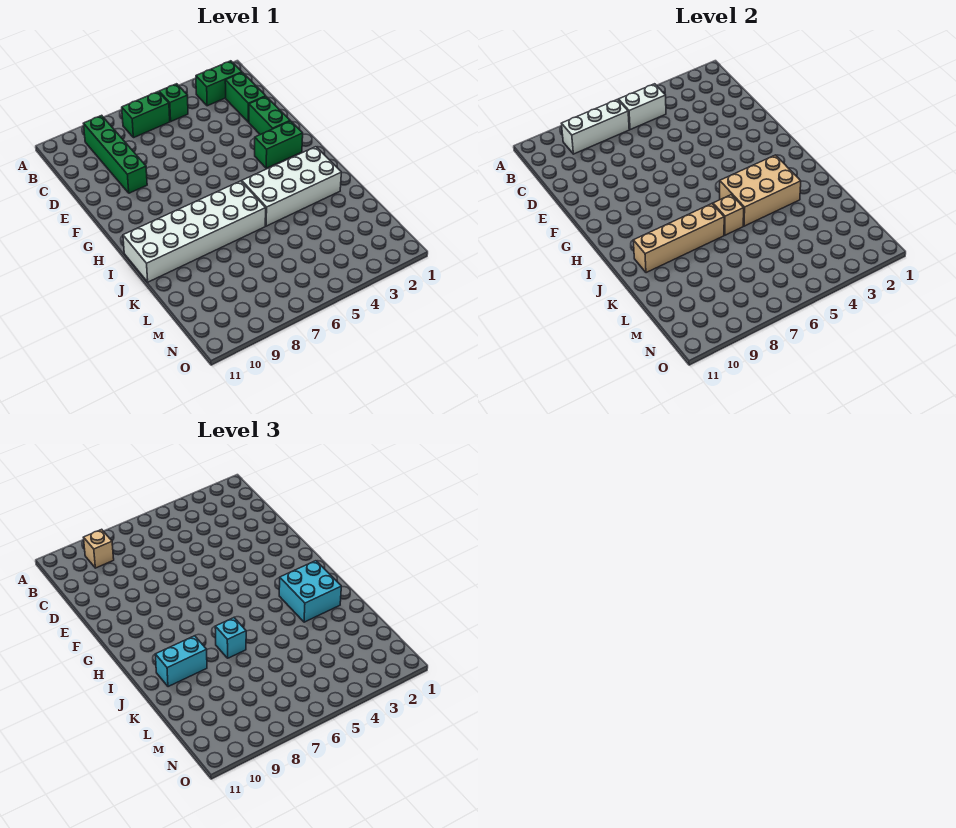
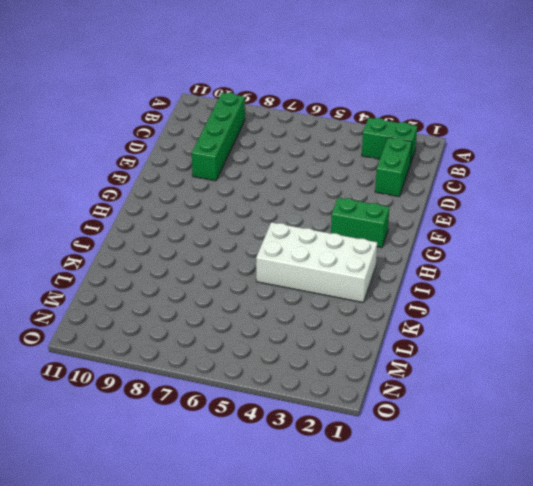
none -> green 1x1 brick [159,84,188,121]
none -> green 1x2 brick [122,92,170,138]
none -> green 1x2 brick [249,97,290,135]

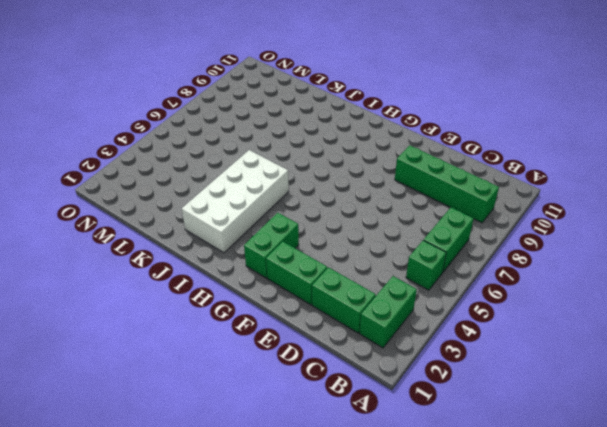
none -> white 2x6 brick [123,181,266,282]
none -> white 1x2 brick [619,84,666,130]
none -> white 1x3 brick [562,100,629,154]

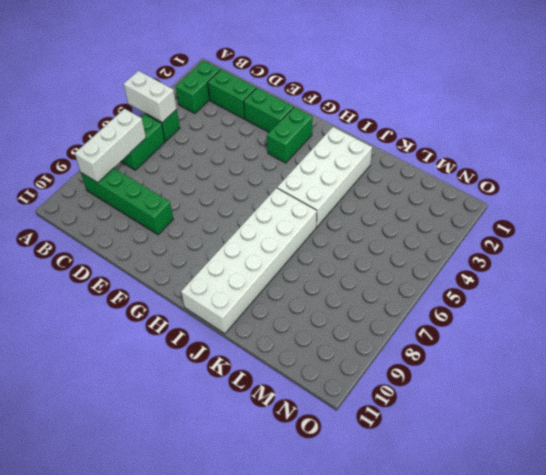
white 1x2 brick [124,71,177,122] -> white 1x2 brick turned to [619,84,666,130]
none -> tan 2x3 brick [720,155,801,226]
none -> tan 1x1 brick [713,195,744,235]
none -> tan 1x4 brick [633,204,724,273]

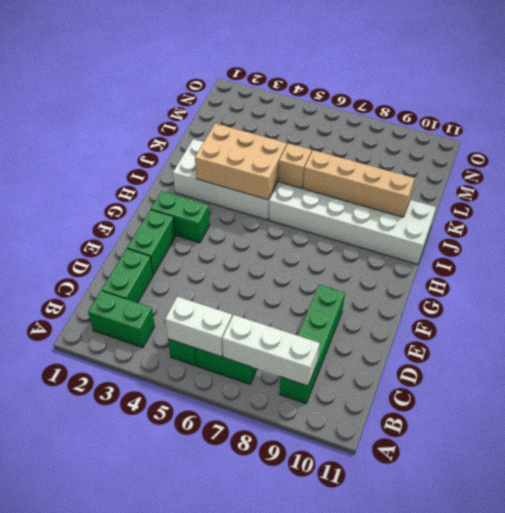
none -> tan 1x1 brick [84,529,114,568]
none -> cyan 2x2 brick [279,561,341,622]
none -> cyan 1x1 brick [215,618,246,658]

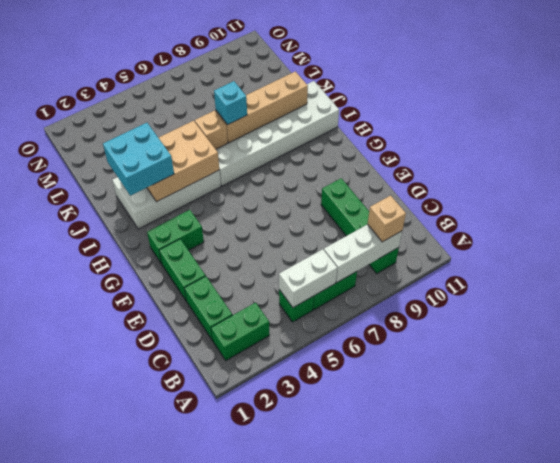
none -> cyan 1x2 brick [155,636,207,687]

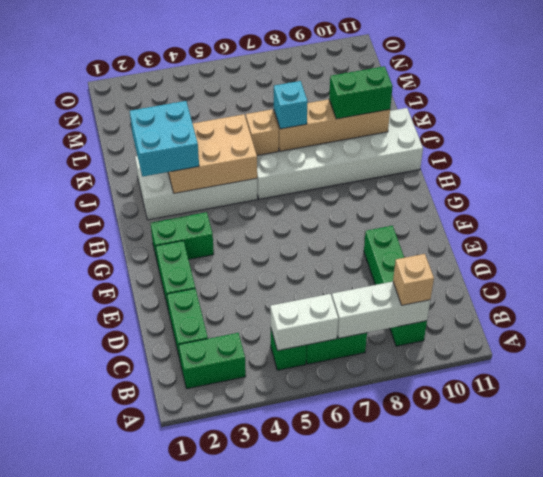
green 1x2 brick [329,66,393,119] -> cyan 1x2 brick [155,636,207,687]

